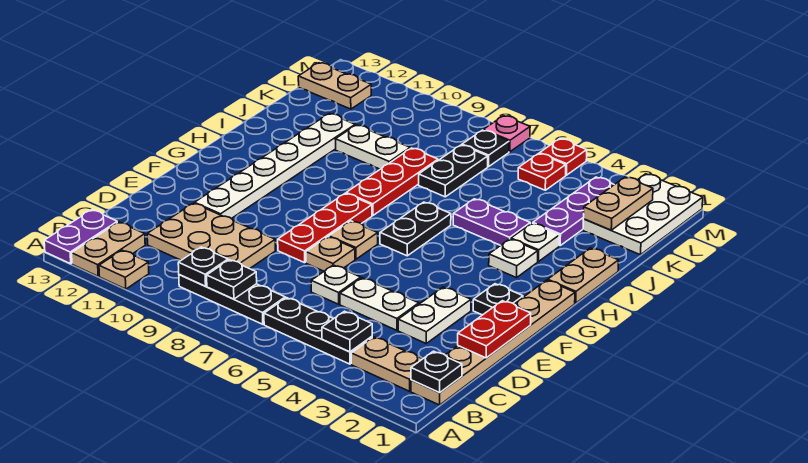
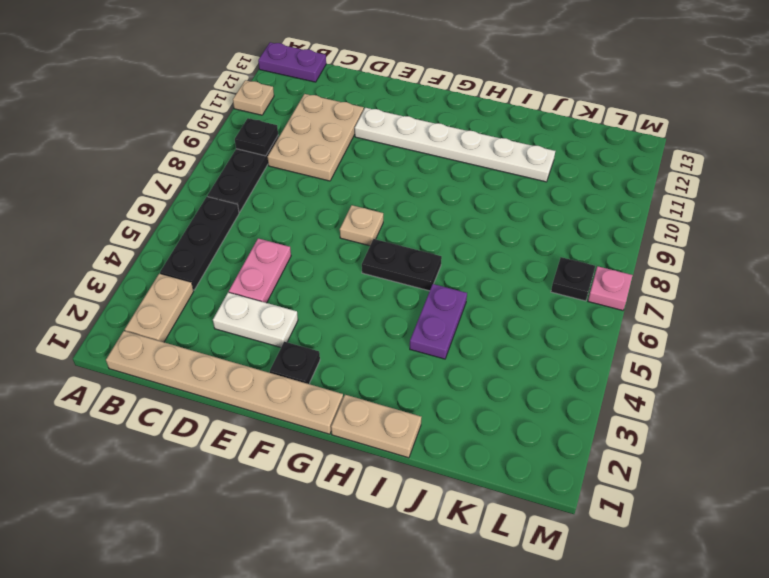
pink 1x2 plate [229,239,291,303] -> white 1x2 plate [340,278,419,330]
none -> tan 1x2 plate [72,222,145,276]
none -> white 1x1 plate [311,265,361,304]
none -> tan 1x1 plate [306,237,355,271]
none -> red 1x3 plate [278,193,372,263]

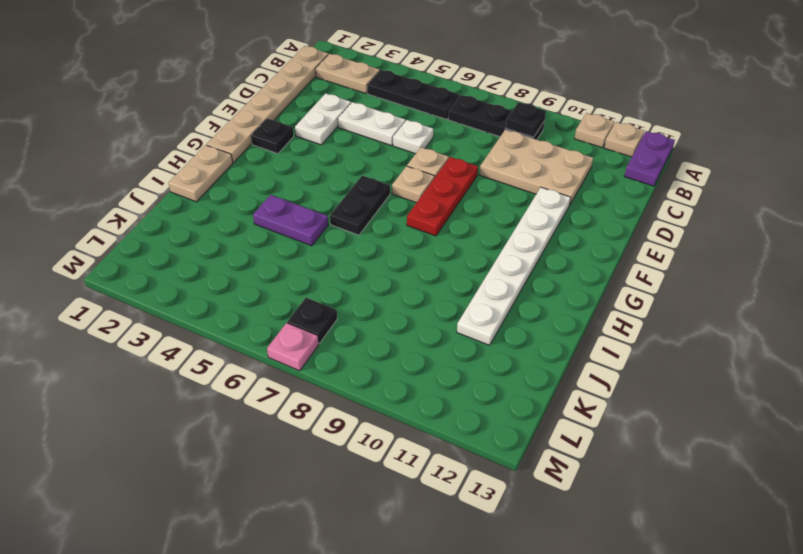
tan 1x1 plate [604,122,644,157] -> tan 1x2 plate [72,222,145,276]
none -> white 1x1 plate [489,239,538,278]
none -> red 1x3 plate [346,148,438,215]
none -> white 1x1 plate [511,223,559,262]
none -> purple 1x3 plate [533,177,614,246]

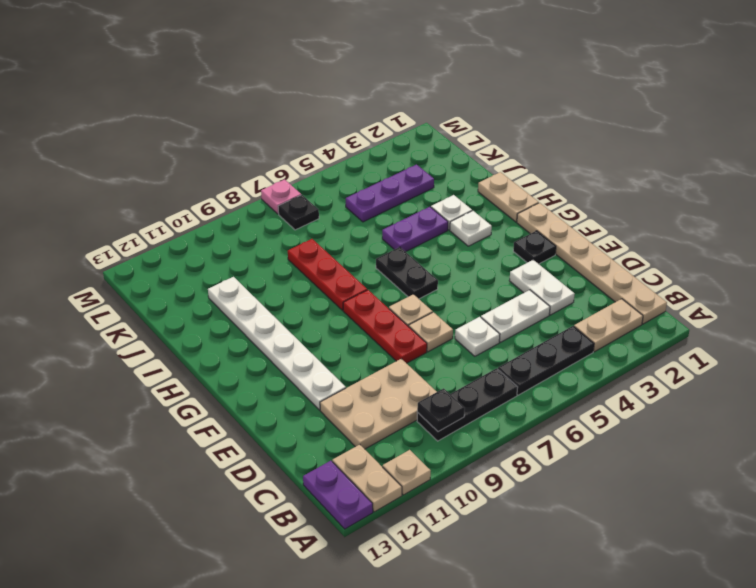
purple 1x3 plate [346,165,434,222] -> purple 1x3 plate turned to [533,177,614,246]
none -> black 1x2 plate [419,145,488,197]
none -> white 1x2 plate [335,125,410,169]
none -> white 2x3 plate [583,174,703,255]
none -> red 1x1 plate [518,153,566,190]

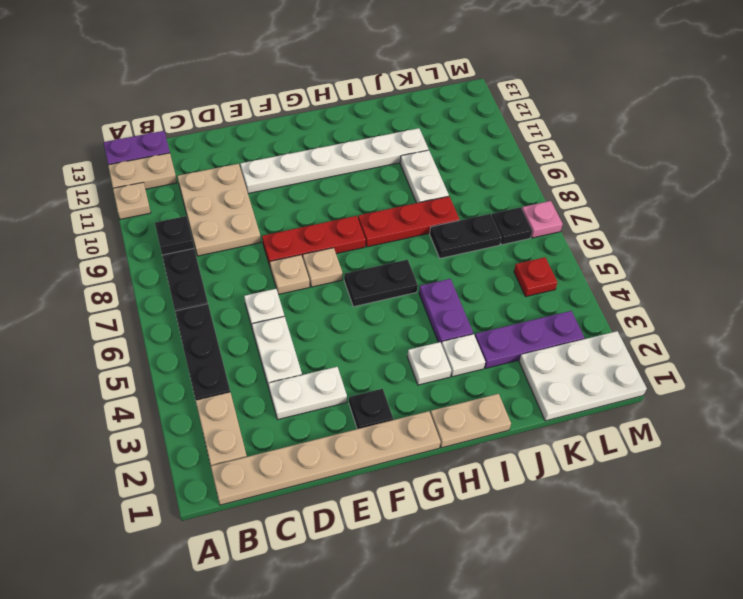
none -> tan 1x2 plate [298,63,371,109]
none -> red 1x1 plate [540,139,587,175]
none -> black 1x1 plate [411,351,462,392]
none -> black 1x1 plate [322,311,372,352]

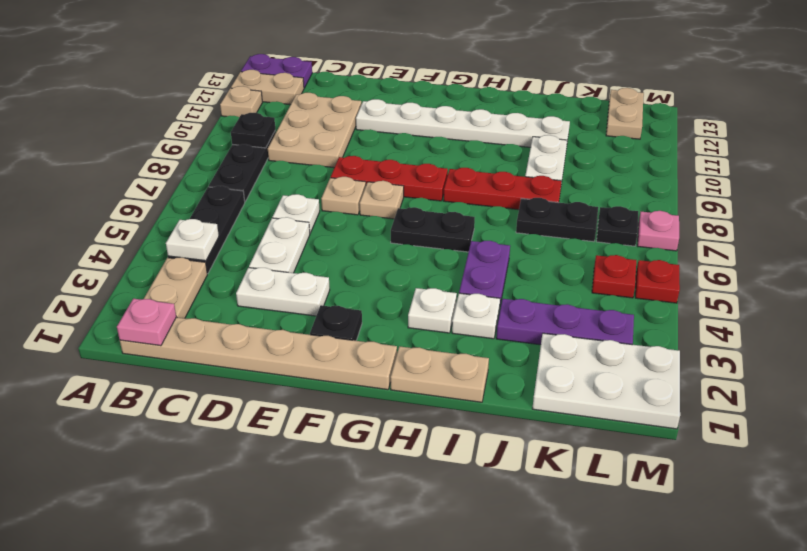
pink 1x1 plate [117,299,176,346] -> black 1x1 plate [411,351,462,392]
white 1x1 plate [166,219,219,261] -> black 1x1 plate [322,311,372,352]
none -> black 1x1 plate [207,260,257,299]
none -> red 1x2 plate [458,301,531,358]
none -> tan 1x2 plate [583,177,653,230]

